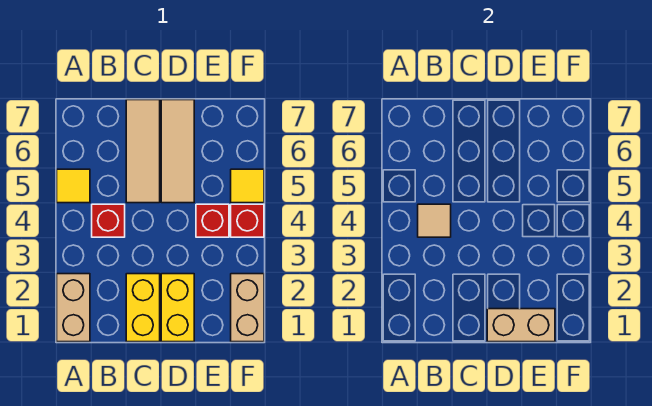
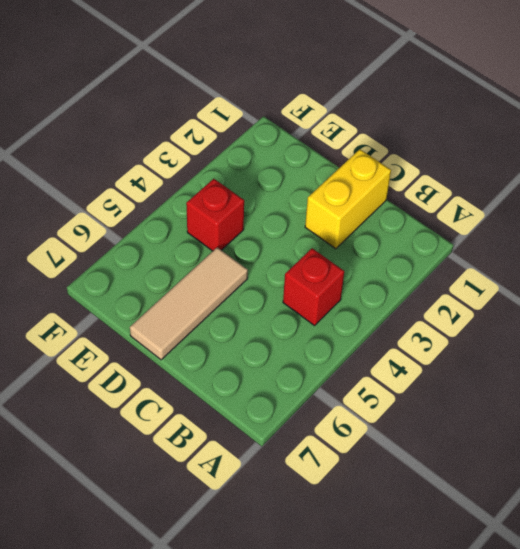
none -> tan 1x2 brick [57,274,90,342]
none -> yellow 1x1 tile [57,169,90,203]
none -> tan 1x3 tile [126,100,160,203]

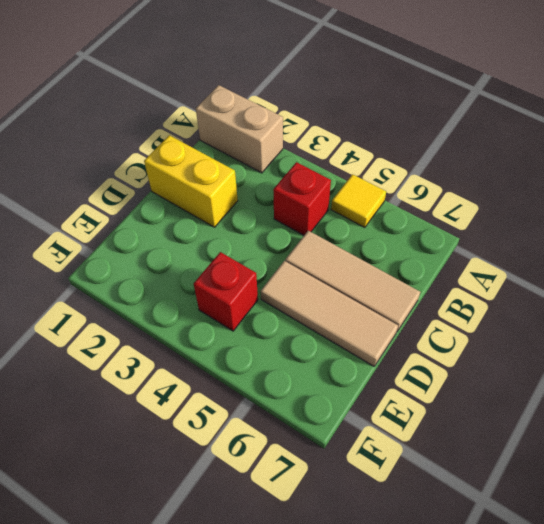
none -> yellow 1x2 brick [161,274,194,342]
none -> tan 1x2 brick [231,274,264,342]
none -> red 1x1 brick [231,204,264,237]

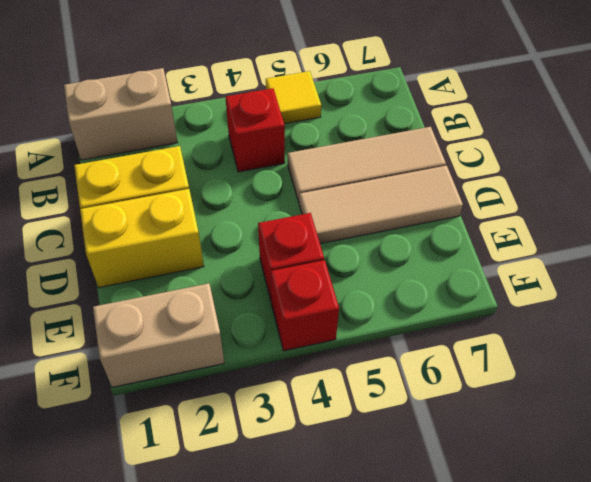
none -> yellow 1x1 tile [231,169,264,203]
none -> tan 1x1 tile [418,204,451,237]
none -> tan 1x2 brick [487,309,555,342]

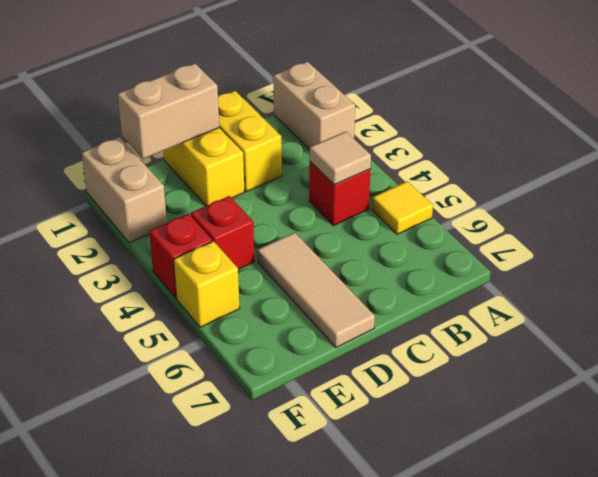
yellow 1x1 brick [173,241,240,327] -> yellow 1x1 tile [231,169,264,203]
none -> tan 1x3 tile [126,100,160,203]

